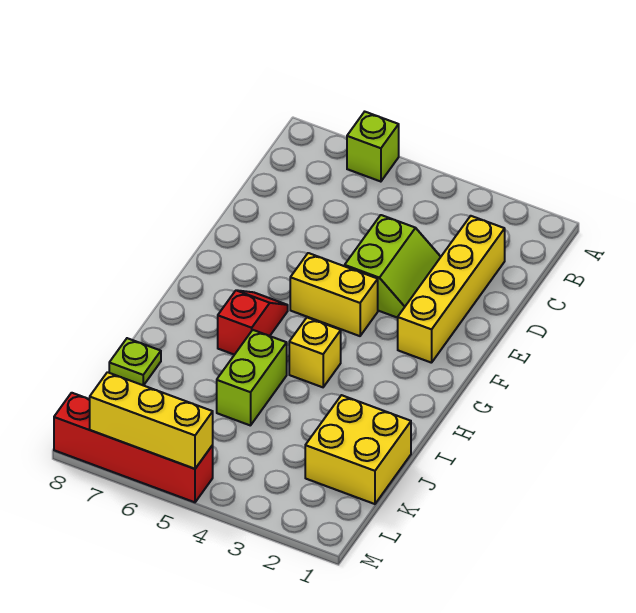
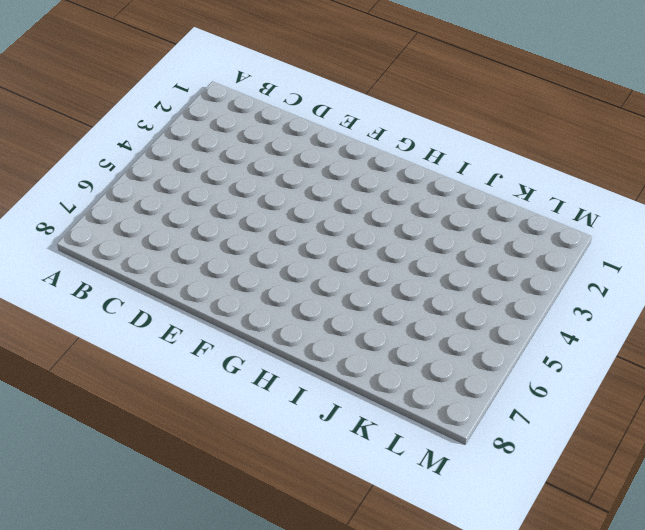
none -> lime 1x1 brick [347,112,399,182]
none -> yellow 1x4 brick [398,216,505,363]

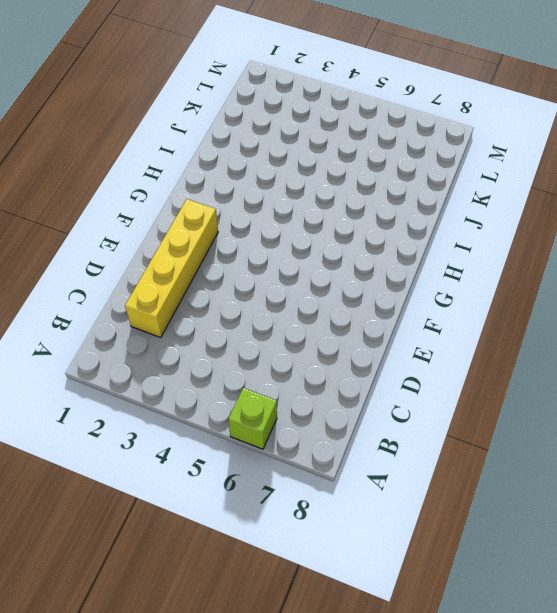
none -> lime 2x2 slope [345,215,441,318]
none -> yellow 1x2 brick [290,253,378,336]

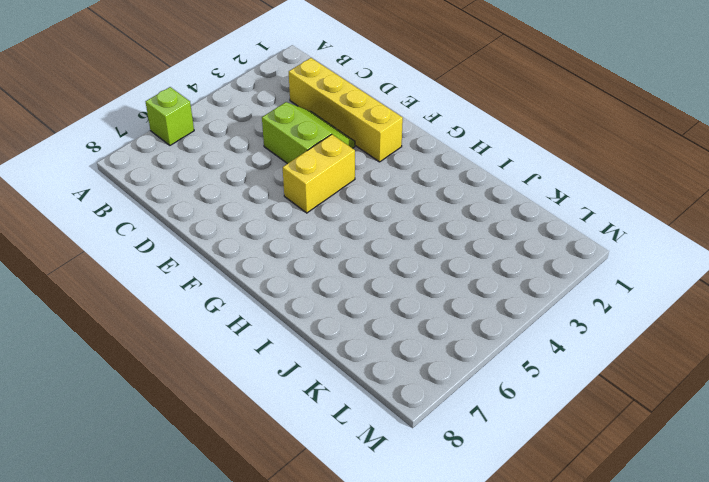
none -> red 1x2 slope [218,290,288,355]
none -> yellow 1x1 brick [289,318,341,387]

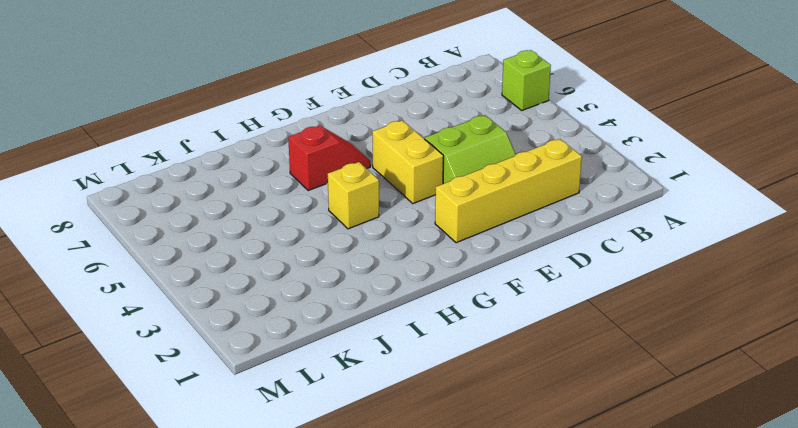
none -> lime 1x2 brick [217,330,287,426]
none -> yellow 2x2 brick [305,395,411,504]

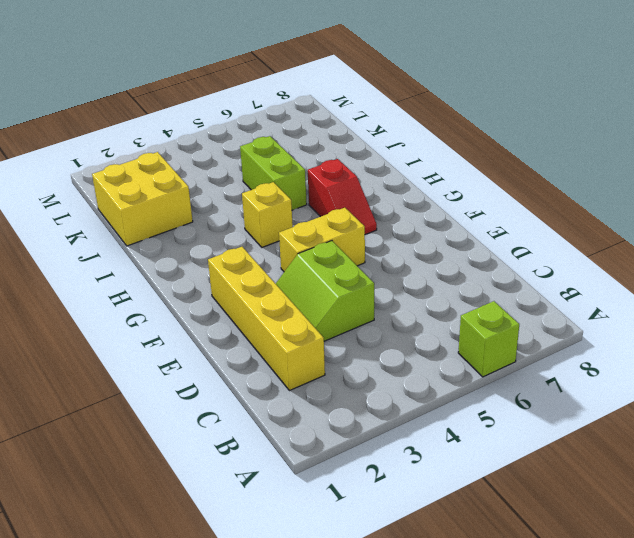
none -> lime 1x1 plate [109,338,161,385]
none -> red 1x4 brick [54,393,213,502]

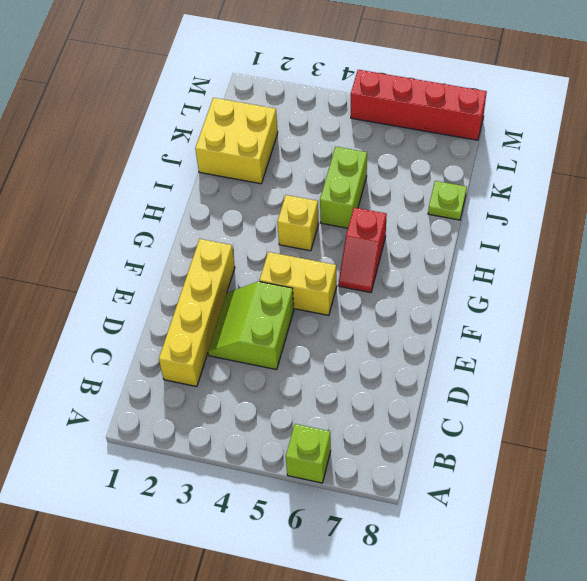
none -> yellow 1x3 brick [90,372,213,469]

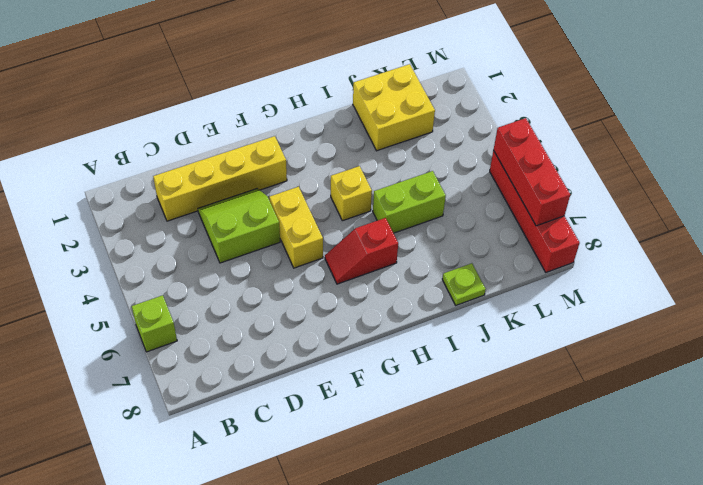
red 1x3 brick [494,118,570,226] -> yellow 1x3 brick [90,372,213,469]

